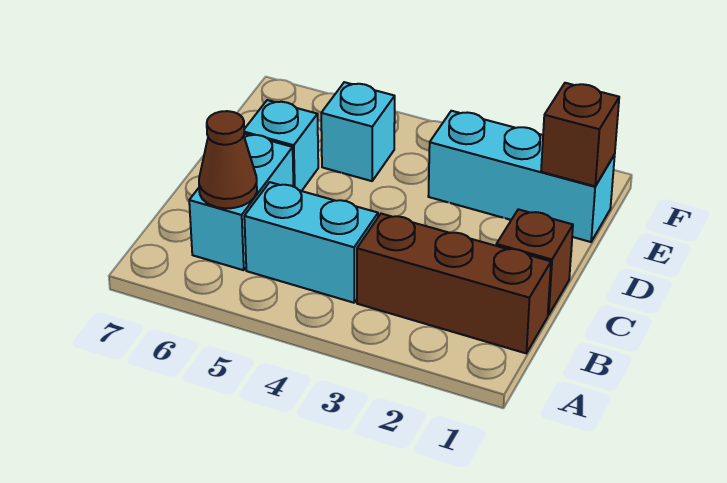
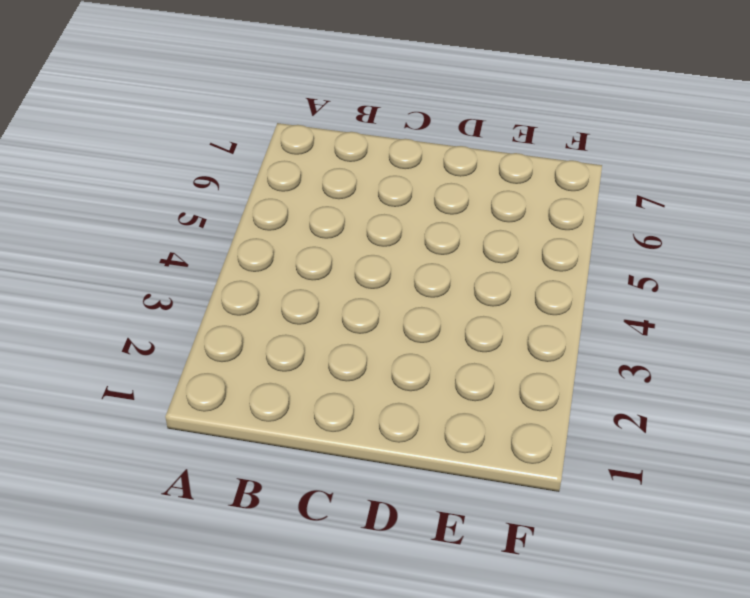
none -> brown 1x3 brick [357,214,551,353]
none -> cyan 1x2 brick [244,182,378,303]

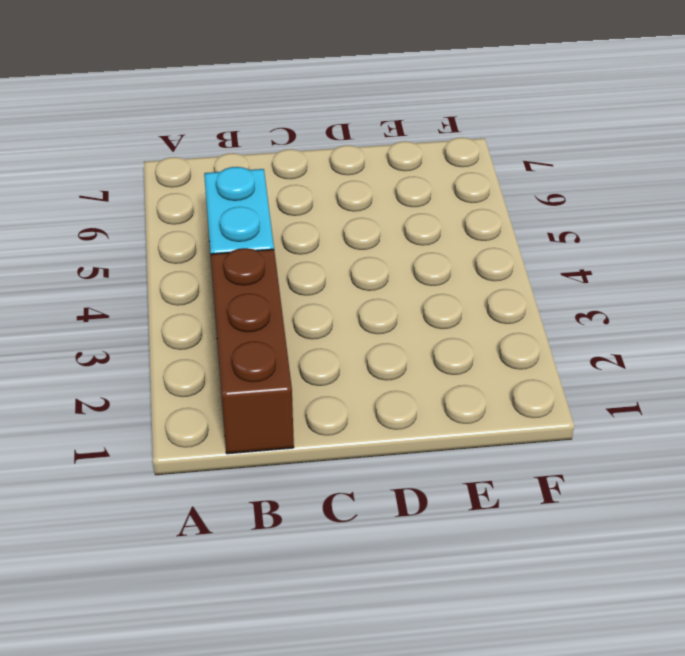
none -> cyan 1x2 brick [189,134,294,270]
none -> brown 1x1 brick [496,209,573,315]

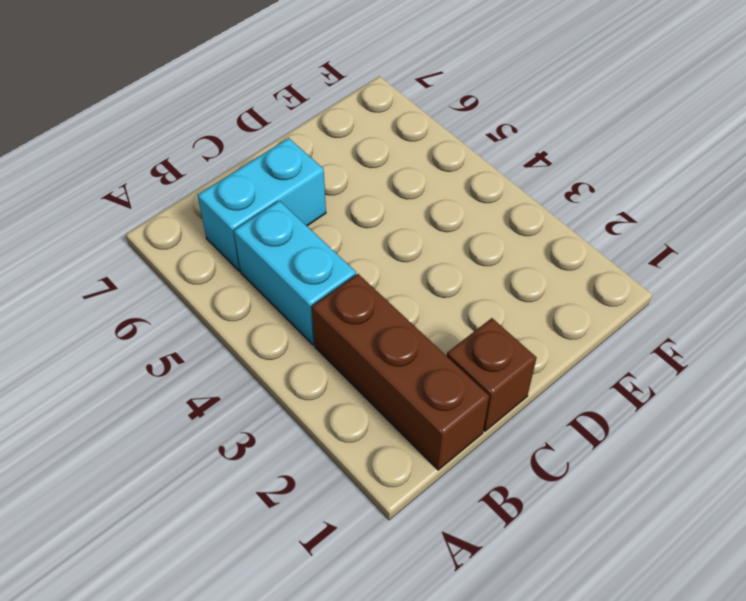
none -> cyan 1x1 brick [244,100,318,191]
none -> cyan 1x3 brick [428,111,615,242]

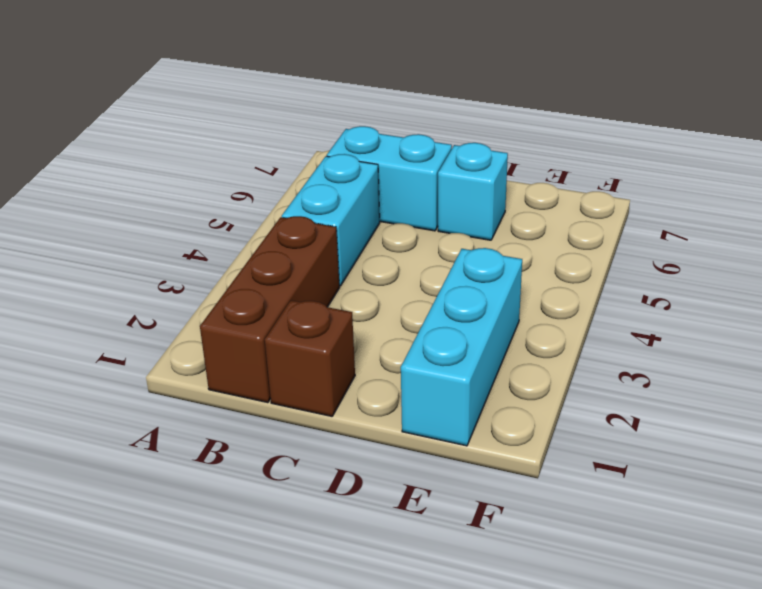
none -> cyan 1x1 brick [321,82,395,181]
none -> brown 1x1 cone [199,111,257,208]

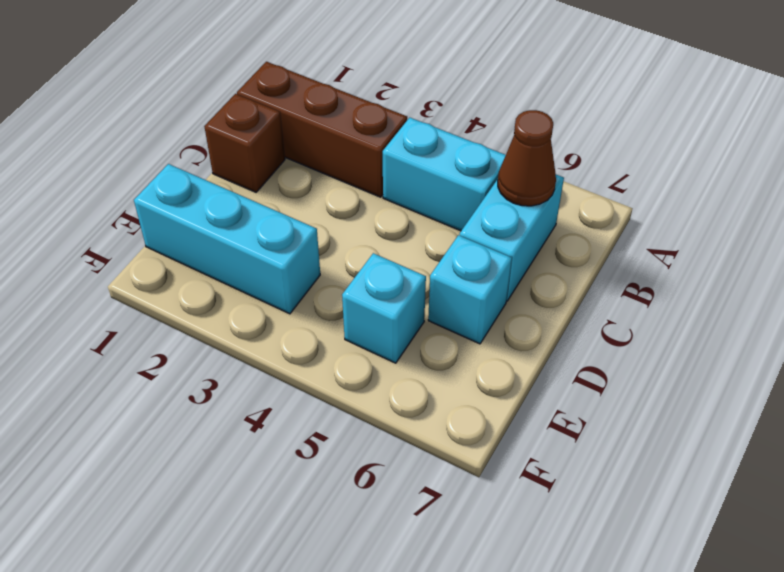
none -> brown 1x1 brick [541,83,619,186]

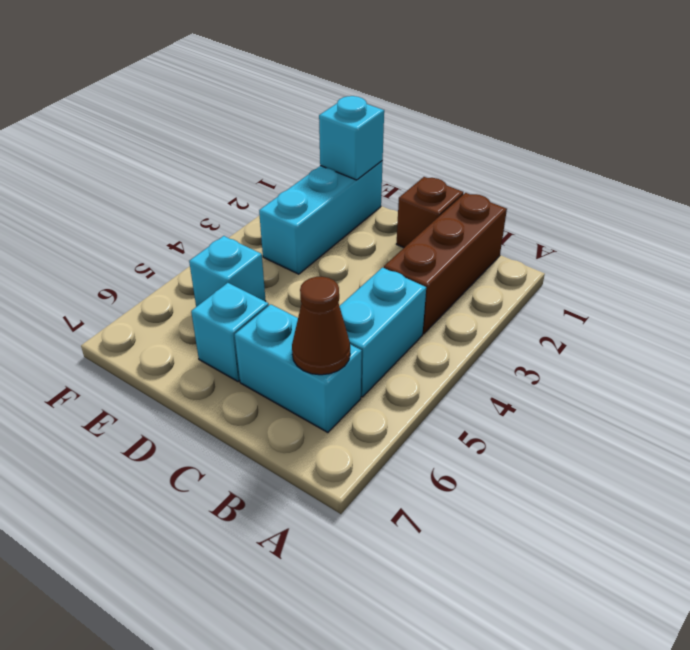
cyan 1x1 brick [319,96,384,180] -> brown 1x1 brick [541,83,619,186]

